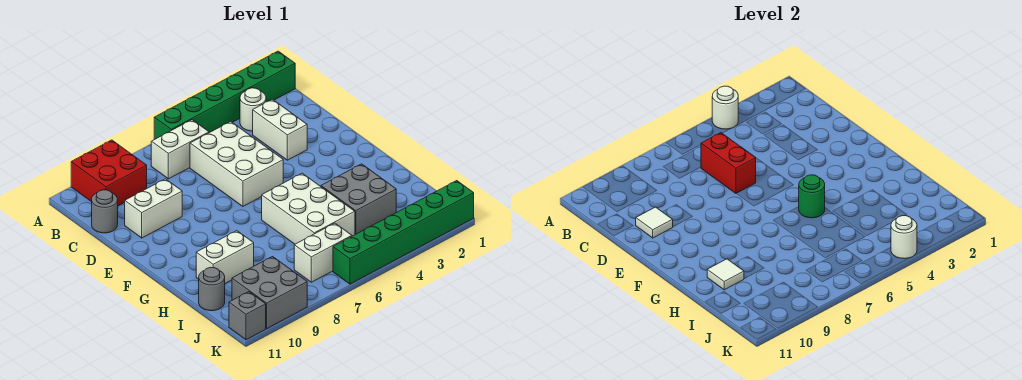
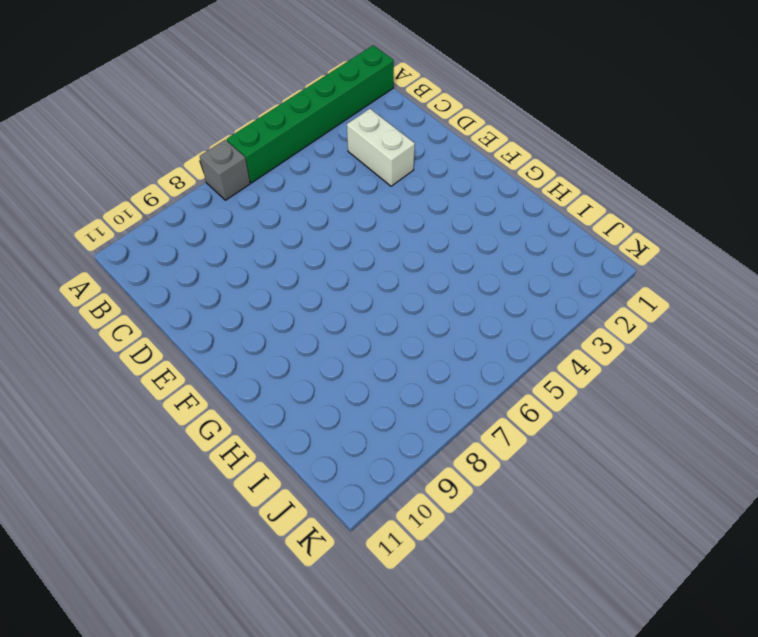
grey 1x1 brick [200,140,250,200] -> grey 1x1 brick moved to [229,292,266,340]
none -> red 2x2 brick [71,140,147,206]
none -> white 1x1 round brick [240,88,266,131]
none -> white 1x2 brick [151,120,209,179]

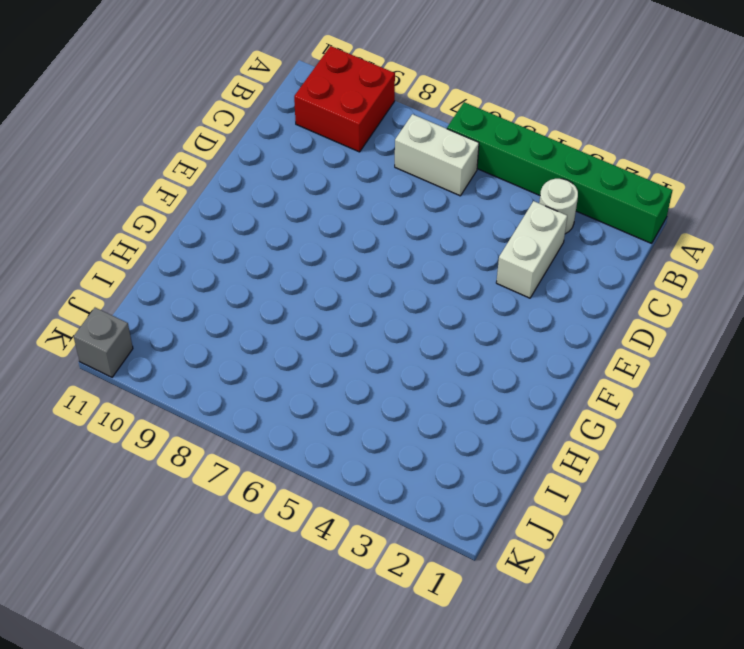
none -> white 2x3 brick [190,121,283,206]
none -> grey 1x1 round brick [92,190,118,233]
none -> white 1x2 brick [125,179,182,238]

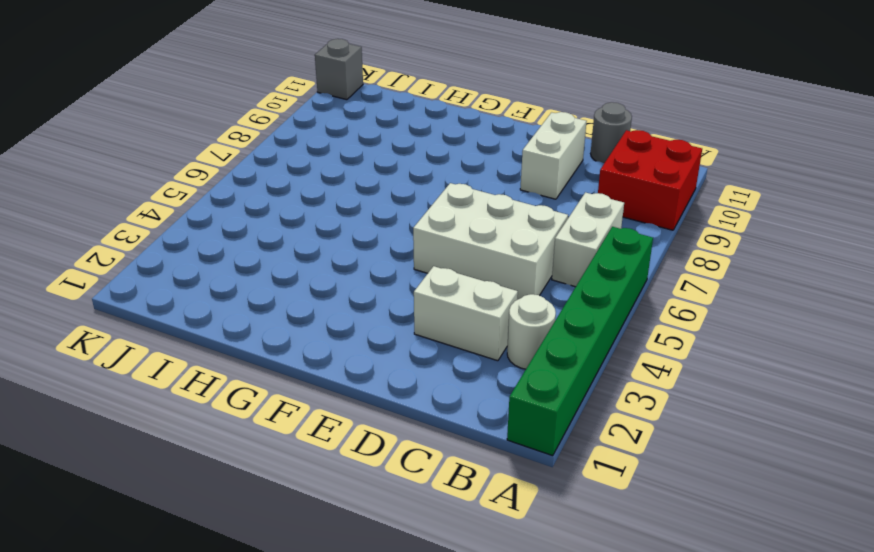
none -> white 2x3 brick [262,173,355,244]
none -> grey 2x2 brick [321,164,396,234]
none -> white 1x2 brick [196,231,254,283]

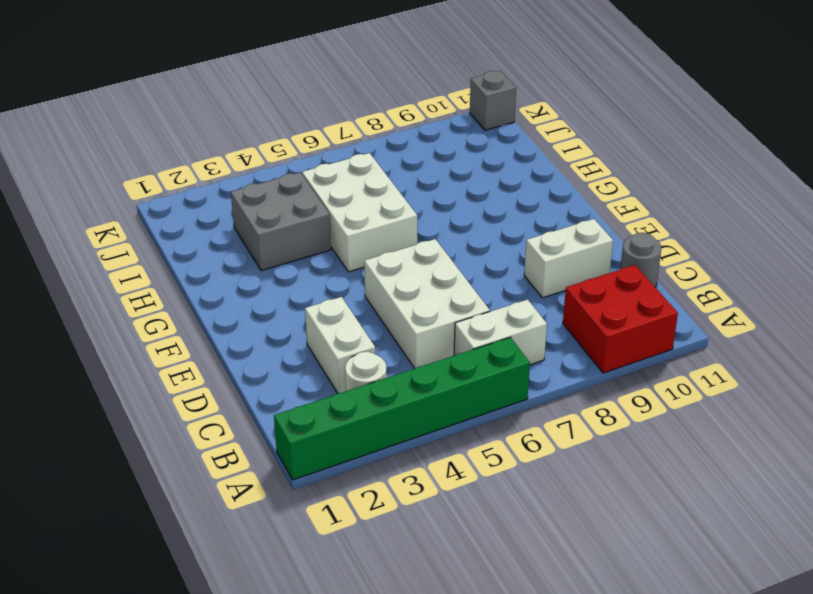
none -> white 1x2 brick [196,231,254,283]
none -> grey 1x1 round brick [199,267,225,311]
none -> white 1x2 brick [294,223,352,282]

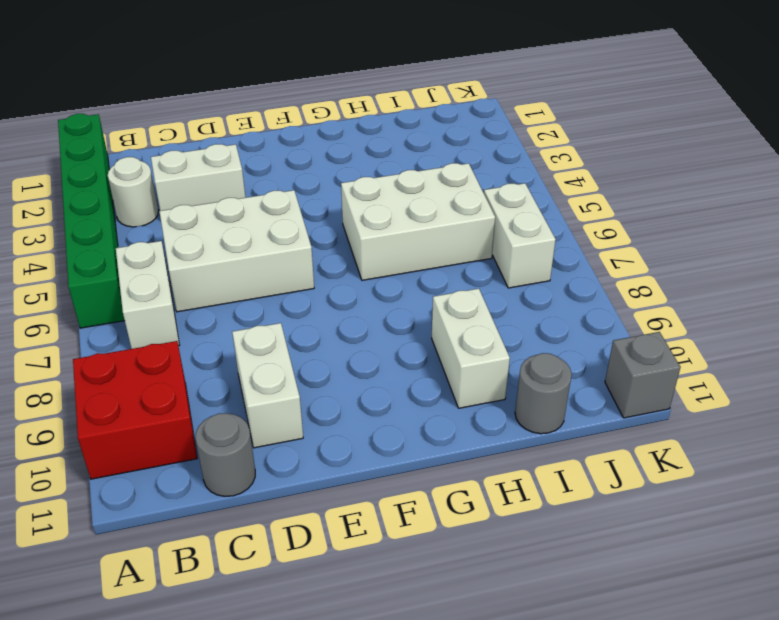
none -> grey 2x2 brick [321,164,396,234]
none -> grey 2x2 brick [232,257,307,328]
none -> green 1x6 brick [333,181,474,284]

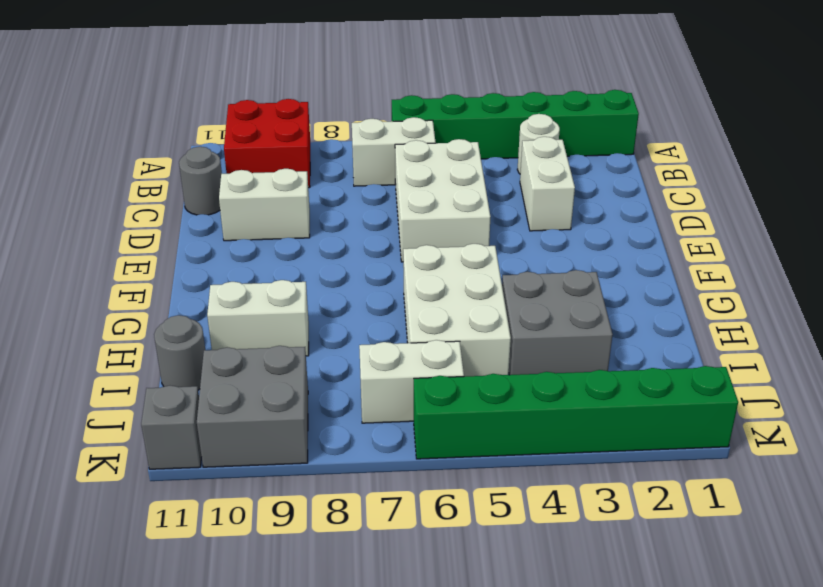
none -> white 1x1 round brick [712,86,738,129]
none -> red 1x2 brick [701,133,756,193]
none -> white 1x1 tile [636,207,673,238]

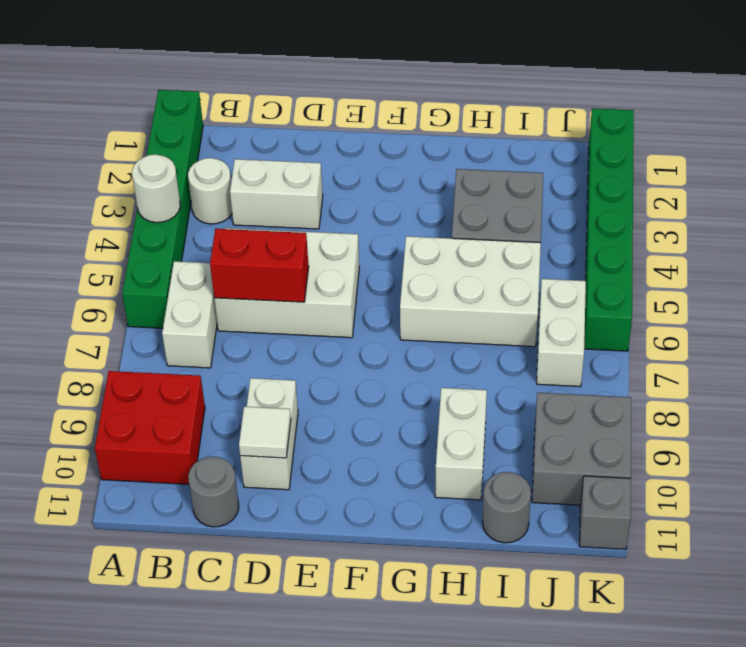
none -> green 1x1 round brick [799,175,825,218]
none -> white 1x1 tile [707,259,744,290]
none -> white 1x1 round brick [891,216,917,259]

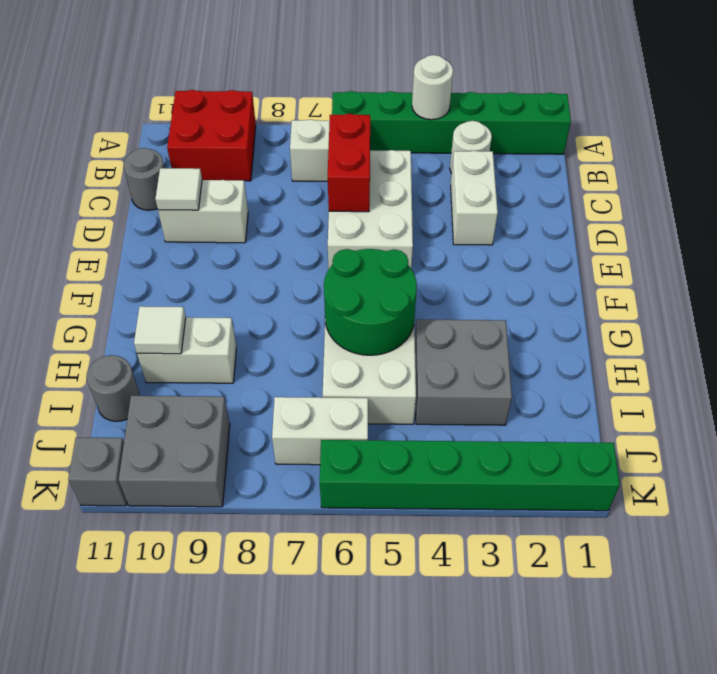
green 2x2 round brick [324,249,417,355] -> green 1x1 round brick [799,175,825,218]
none -> white 1x1 round brick [891,216,917,259]

